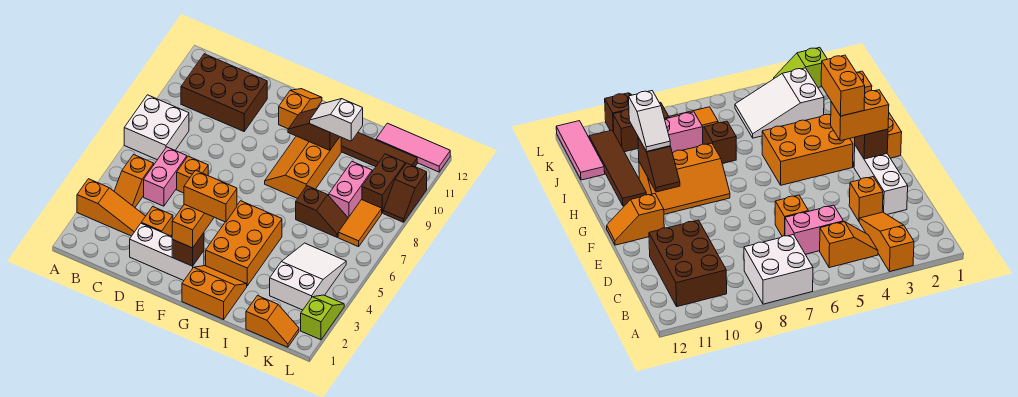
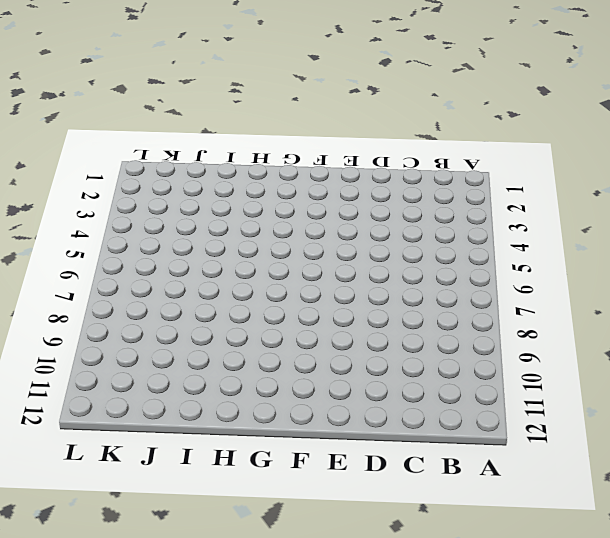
none -> orange 1x3 slope [77,179,145,236]
none -> white 2x2 brick [124,95,189,160]
none -> orange 1x2 slope [114,155,154,207]

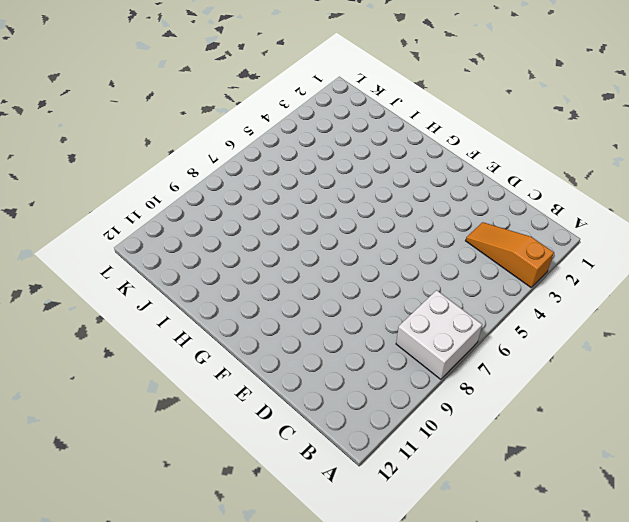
none -> orange 1x2 slope [114,155,154,207]
none -> brown 2x3 brick [181,54,267,131]
none -> pink 1x2 brick [144,147,187,206]

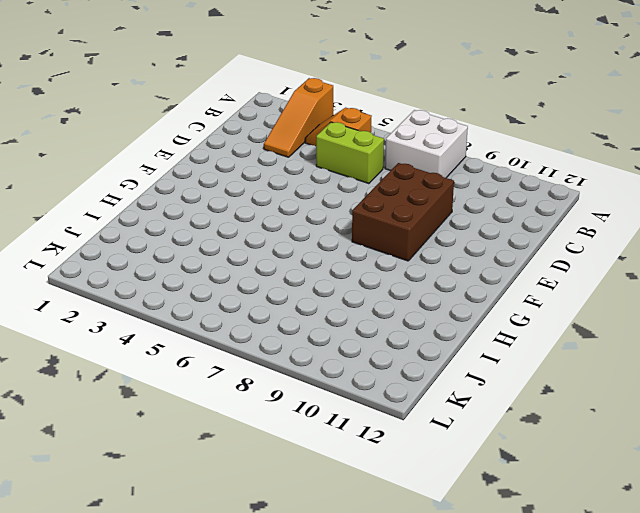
lime 1x2 brick [316,122,384,184] -> pink 1x2 brick [144,147,187,206]
brown 2x3 brick [352,163,454,261] -> brown 2x3 brick moved to [181,54,267,131]
none -> white 1x3 brick [130,223,204,281]
none -> orange 1x1 brick [141,207,173,236]
none -> orange 1x1 brick [177,156,208,193]

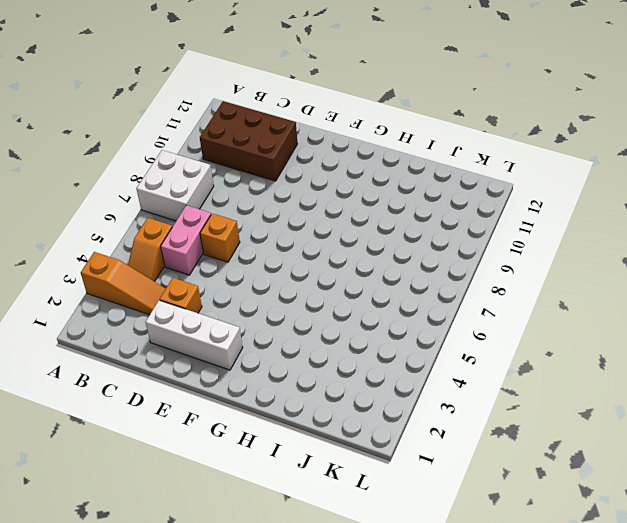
none -> orange 1x2 slope [279,89,322,129]
none -> orange 2x2 slope [182,266,247,320]
none -> orange 2x3 brick [206,201,282,286]

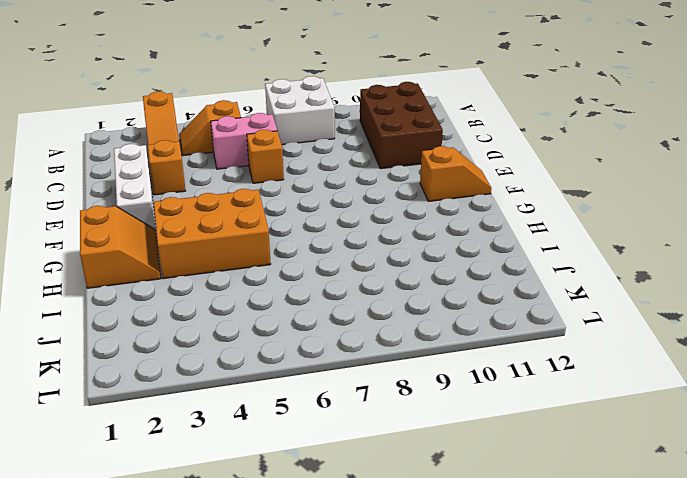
none -> orange 2x3 slope [265,136,341,199]
none -> brown 1x4 tile [341,133,417,167]
none -> brown 1x2 slope [296,186,348,237]

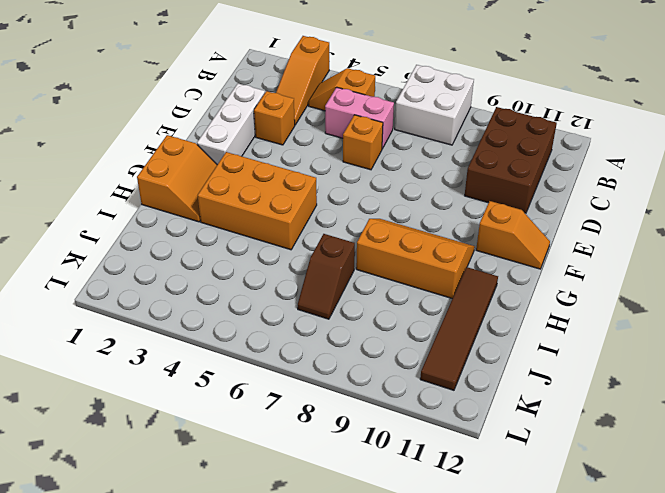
none -> orange 1x2 slope [246,296,299,347]
none -> white 2x3 slope [270,243,346,310]
none -> pink 1x2 brick [329,162,372,218]

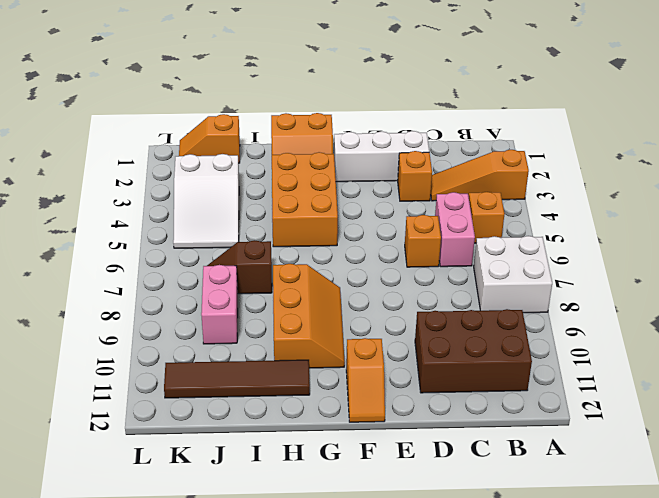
none -> pink 1x3 tile [376,123,450,172]
none -> orange 1x2 tile [338,200,382,247]
none -> brown 1x2 brick [362,154,405,213]

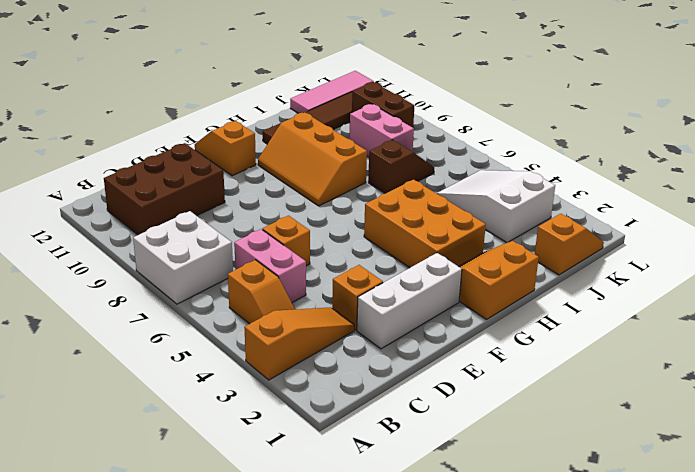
none -> orange 1x2 tile [338,200,382,247]
none -> lime 1x2 slope [301,295,344,340]
none -> brown 1x2 slope [383,163,427,222]

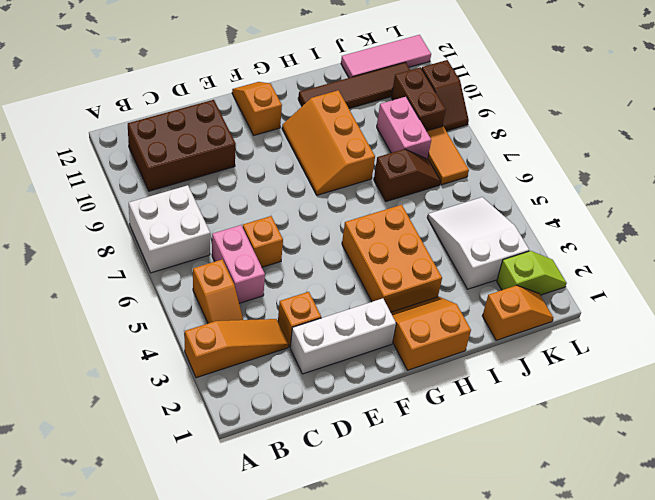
lime 1x2 slope [497,251,567,295] -> lime 1x2 slope turned to [301,295,344,340]
none -> brown 1x1 brick [172,233,204,266]
none -> brown 1x2 slope [288,108,340,150]
none -> orange 1x2 brick [172,204,214,248]

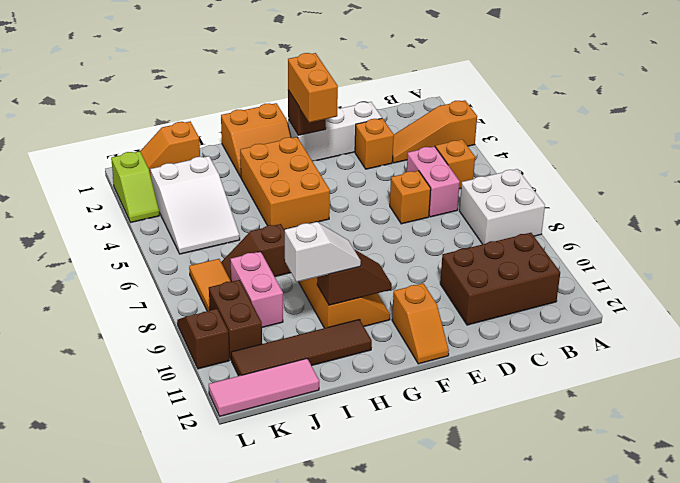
none -> orange 1x2 brick [184,170,237,222]

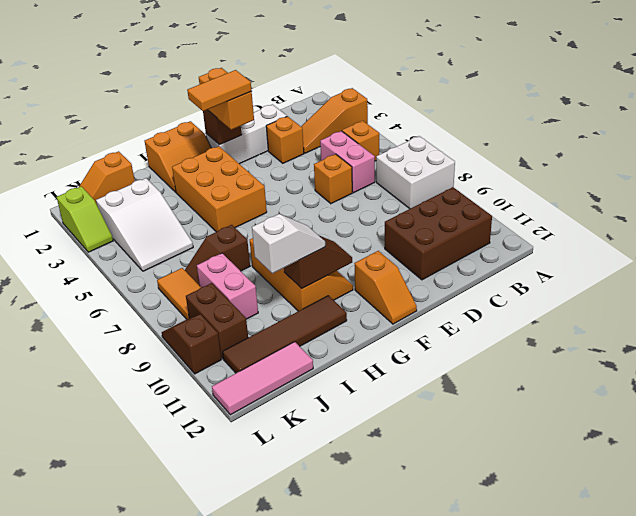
orange 1x2 tile [187,70,252,111] -> orange 1x2 brick [184,170,237,222]

